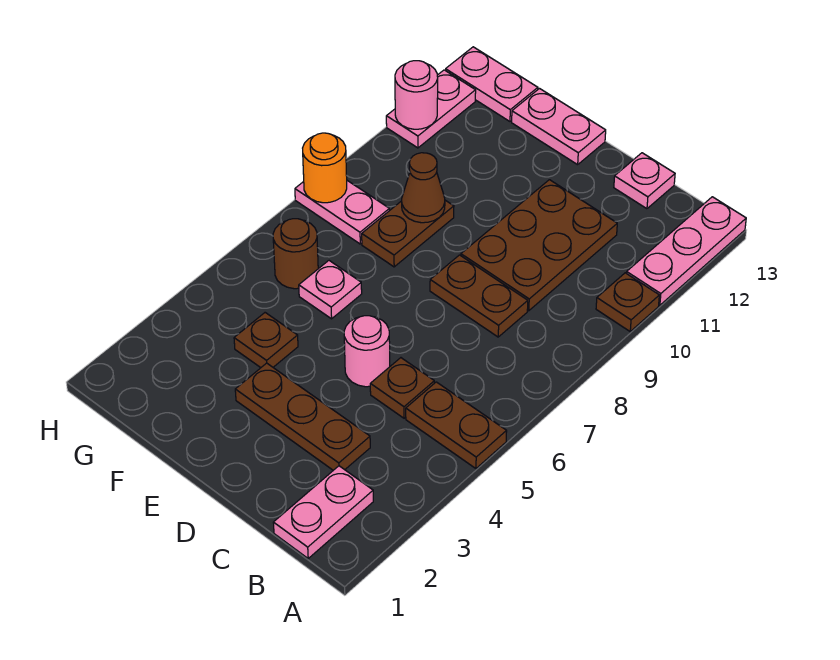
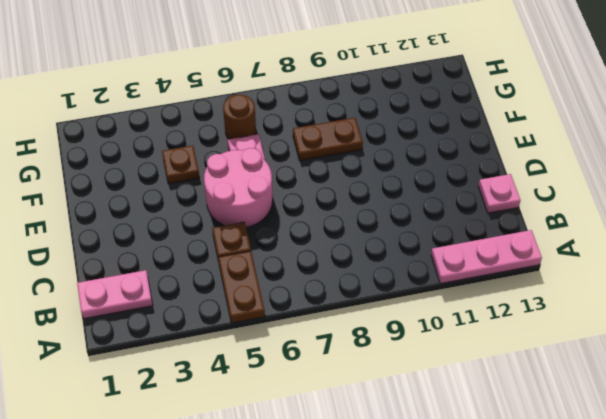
pink 2x2 round brick [204,148,273,227] -> pink 1x1 round brick [344,316,390,387]
none -> brown 1x1 plate [596,273,659,331]
none -> brown 1x3 plate [235,363,370,470]
none -> brown 1x2 plate [430,255,528,337]

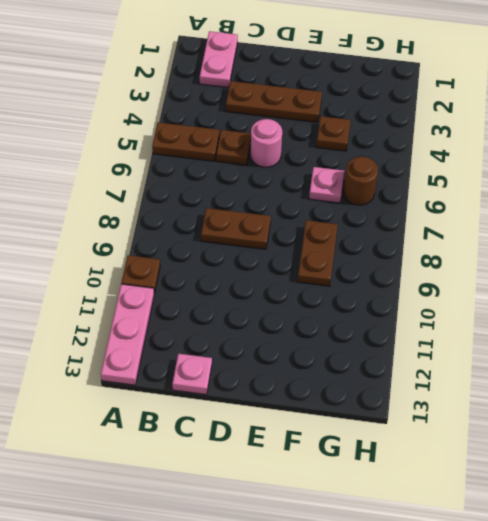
none -> brown 2x3 plate [461,180,617,311]
none -> pink 1x2 plate [512,89,606,165]
none -> pink 1x2 plate [295,181,389,244]

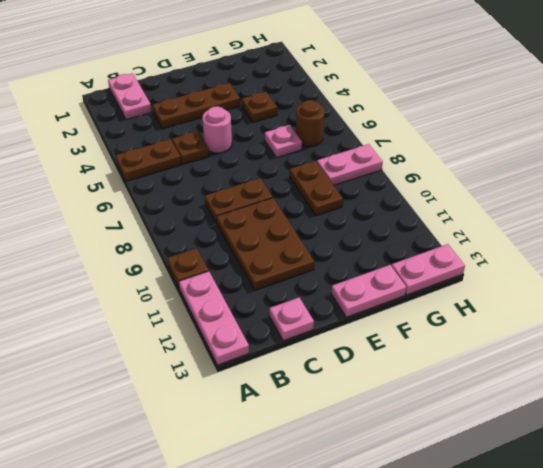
none -> pink 1x2 plate [386,70,476,148]
none -> brown 1x1 cone [402,153,445,223]
none -> orange 1x1 round brick [303,133,347,203]

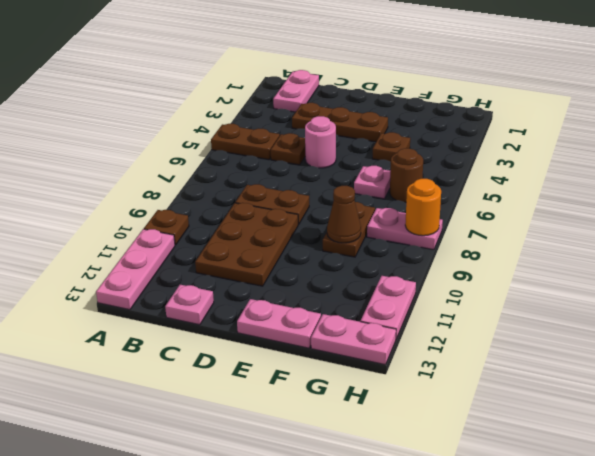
none -> pink 1x1 round brick [395,61,438,129]

